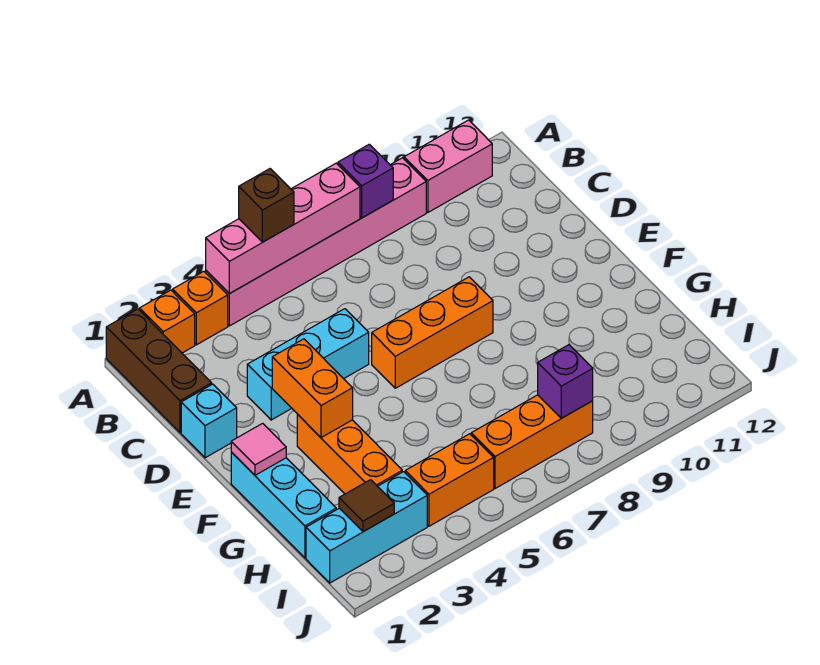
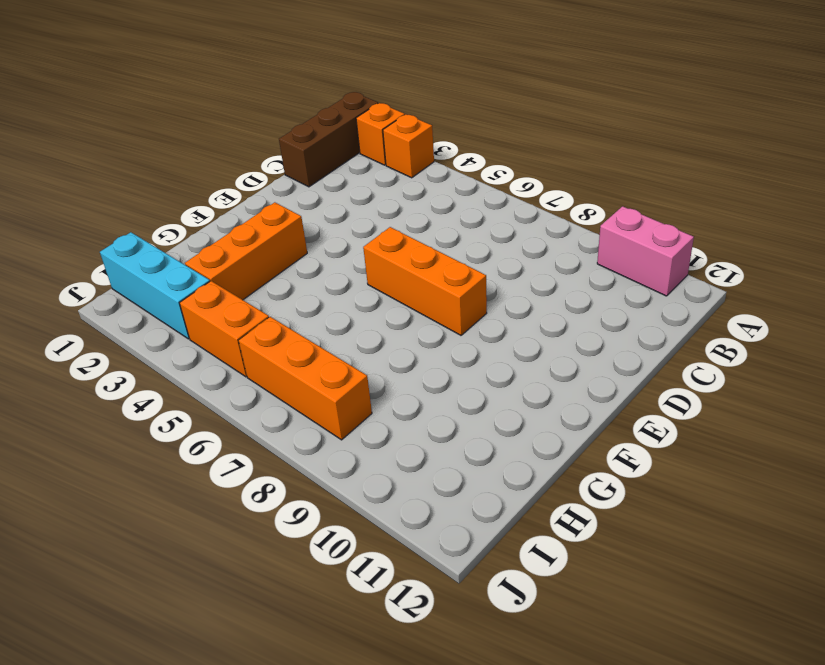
none -> pink 1x6 brick [206,158,426,326]
none -> cyan 1x1 brick [181,384,237,458]
none -> cyan 1x3 brick [247,309,369,420]

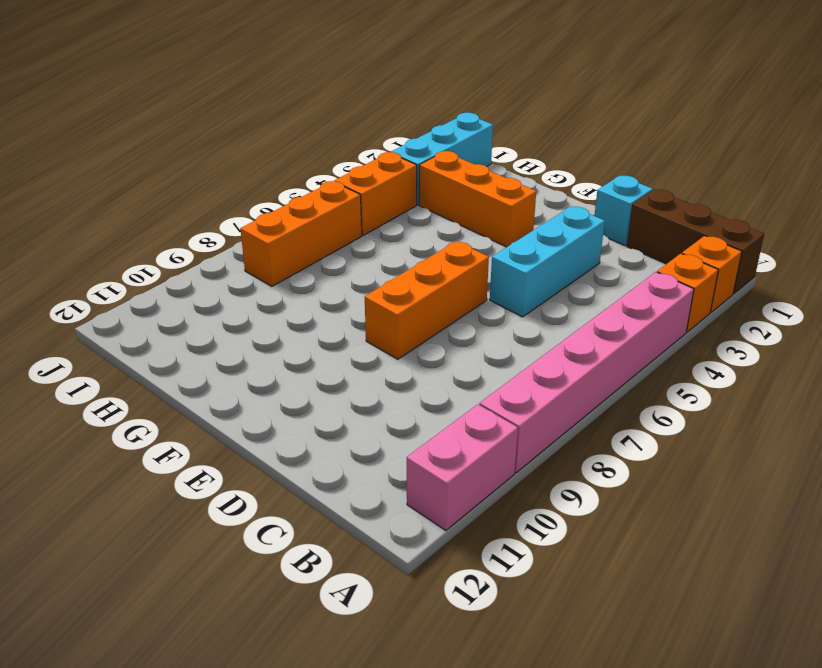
none -> cyan 1x3 brick [231,452,336,558]
none -> pink 1x4 brick [206,163,360,294]
none -> purple 1x1 brick [338,144,393,218]

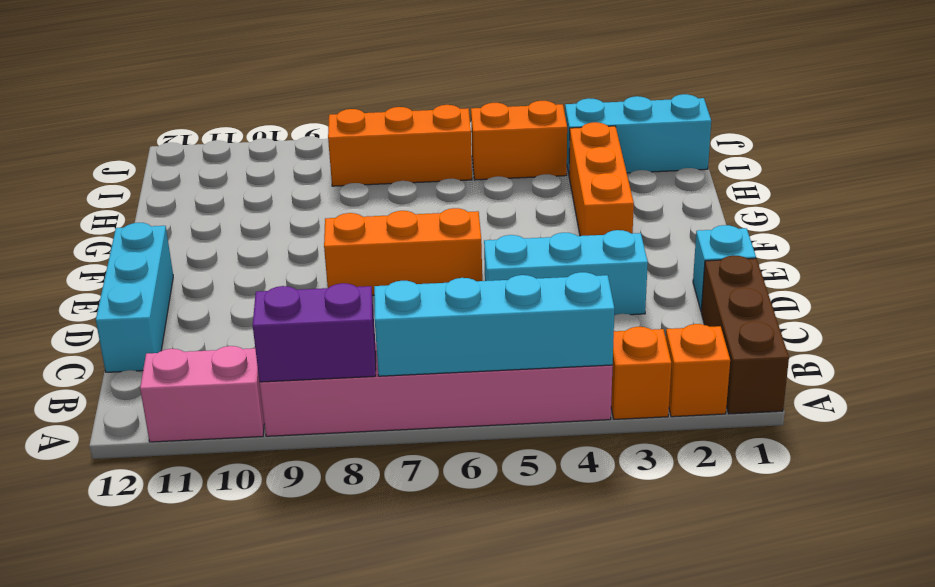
cyan 1x4 brick [374,272,615,376] -> pink 1x4 brick [206,163,360,294]
purple 1x2 brick [253,283,376,382] -> purple 1x1 brick [338,144,393,218]
cyan 1x3 brick [96,223,173,372] -> cyan 1x3 brick moved to [231,452,336,558]
none -> orange 1x2 brick [272,339,353,438]
none -> pink 1x1 tile [231,423,286,475]
none -> brown 1x1 tile [339,480,394,532]

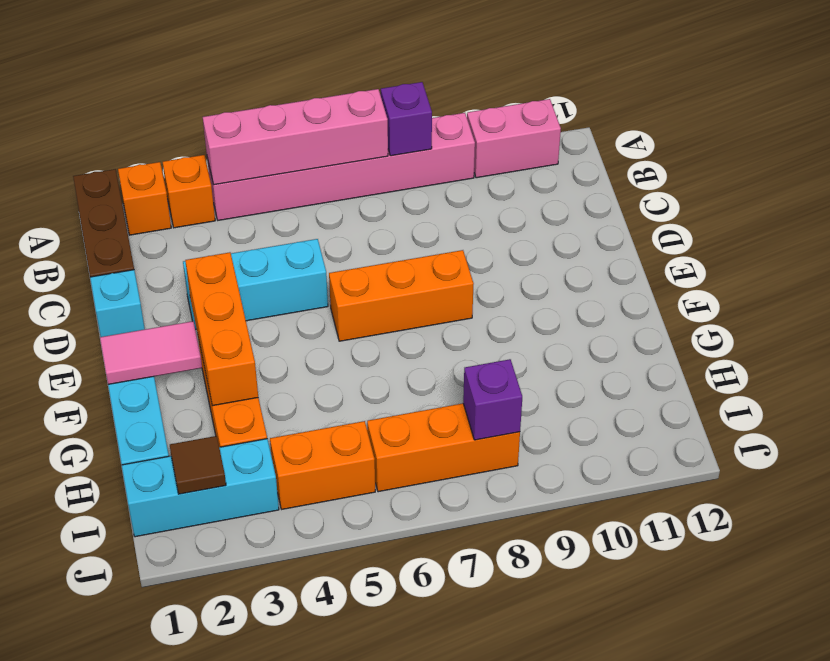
orange 1x3 brick [185,252,258,406] -> orange 1x2 brick [272,339,353,438]
pink 1x2 tile [100,321,202,384] -> pink 1x1 tile [231,423,286,475]
none -> brown 1x1 brick [239,169,294,242]

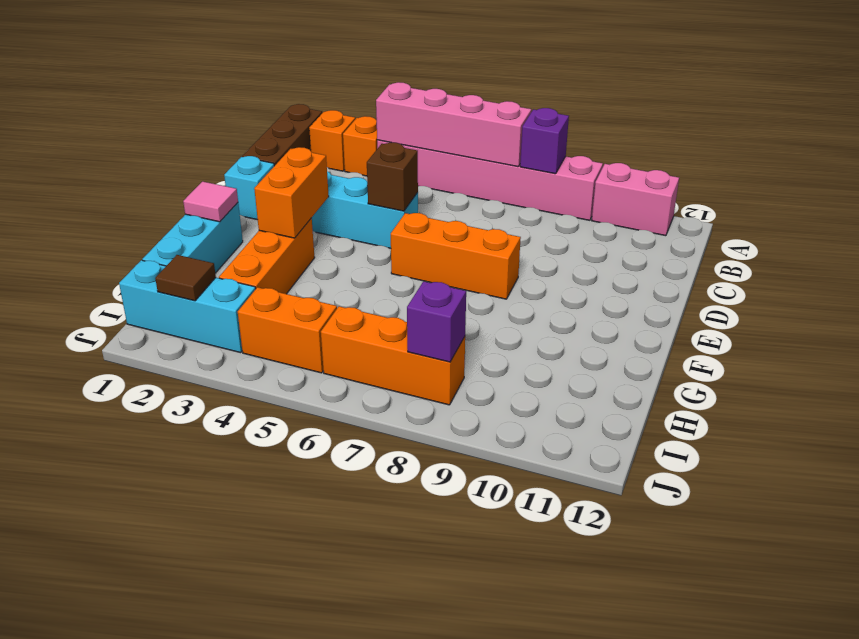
brown 1x1 brick [367,143,418,211] -> brown 1x1 brick moved to [239,169,294,242]

